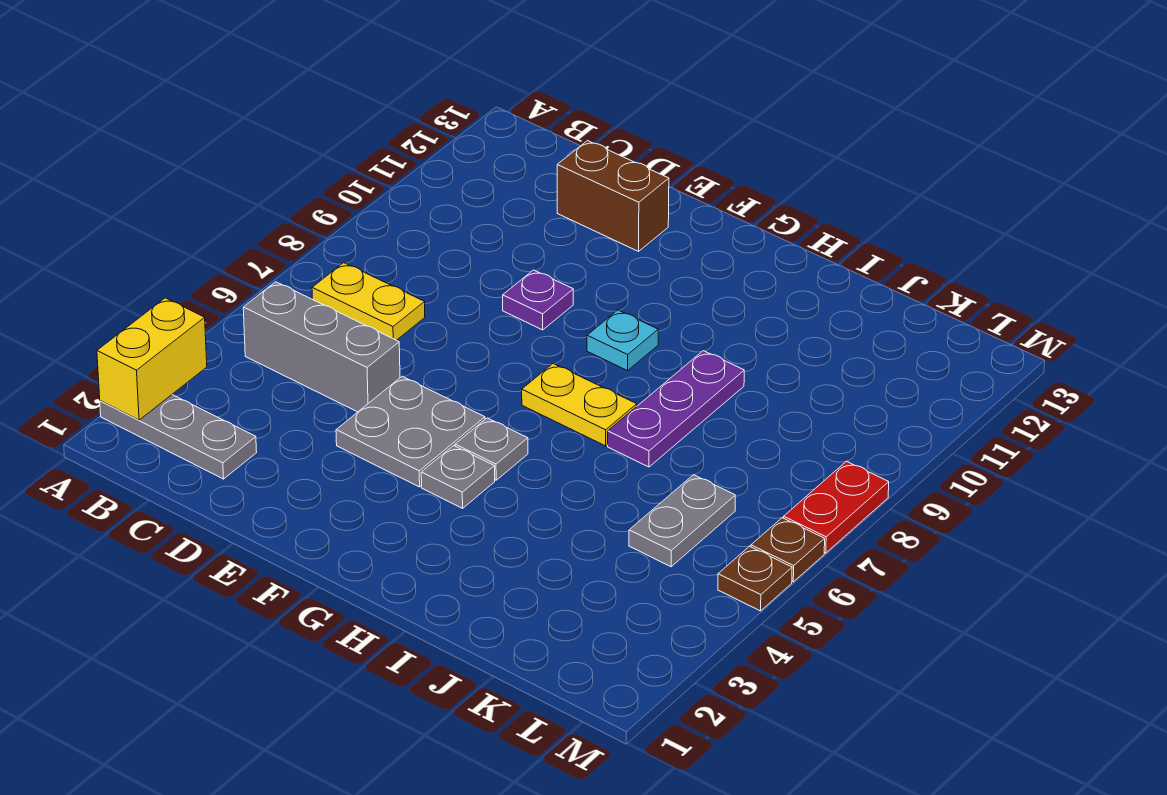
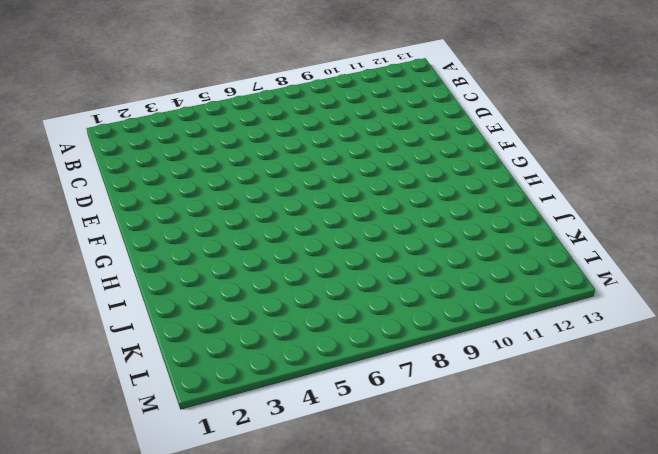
none -> grey 1x3 plate [100,395,257,479]
none -> grey 1x3 brick [243,282,400,412]
none -> yellow 1x2 plate [312,263,425,340]

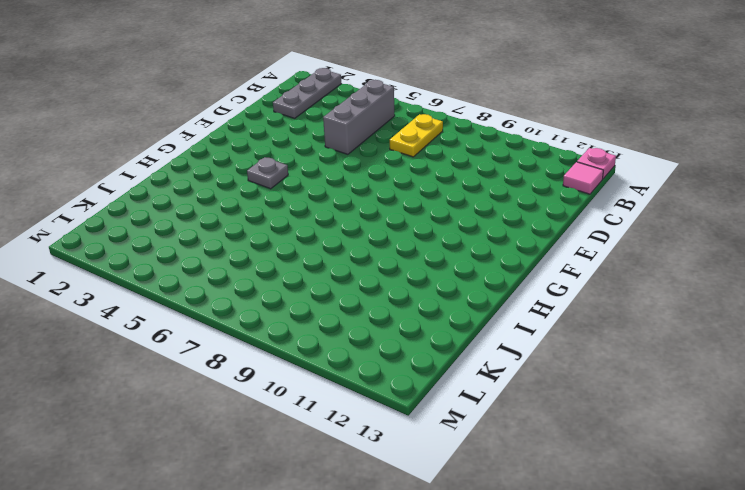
pink 1x1 plate [577,148,616,179] -> none
pink 1x1 tile [563,162,603,194] -> none
none -> brown 1x2 brick [557,141,669,251]
none -> grey 2x2 plate [336,376,485,487]
none -> purple 1x1 plate [503,270,573,330]

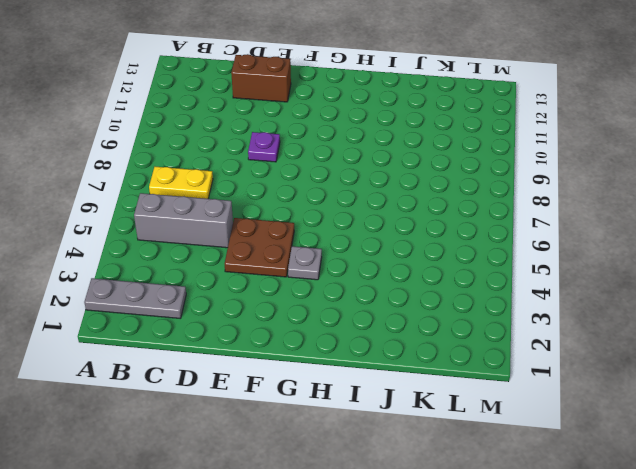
brown 2x2 plate [225,218,294,277] -> grey 2x2 plate [336,376,485,487]
none -> grey 1x1 plate [455,418,528,480]
none -> yellow 1x2 plate [522,364,637,446]
none -> cyan 1x1 plate [587,310,658,371]

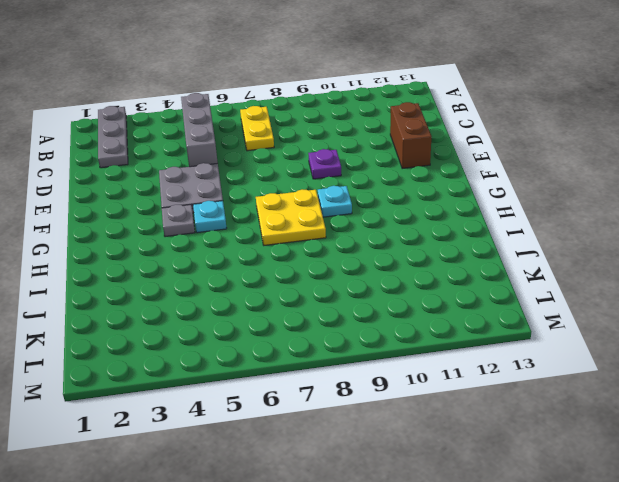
cyan 1x1 plate [193,201,227,233] -> grey 1x1 plate [455,418,528,480]
yellow 2x2 plate [256,189,326,245] -> yellow 1x2 plate [522,364,637,446]
none -> purple 1x3 plate [608,351,744,467]
none -> grey 1x2 plate [629,475,735,567]
none -> brown 1x1 plate [718,546,792,611]

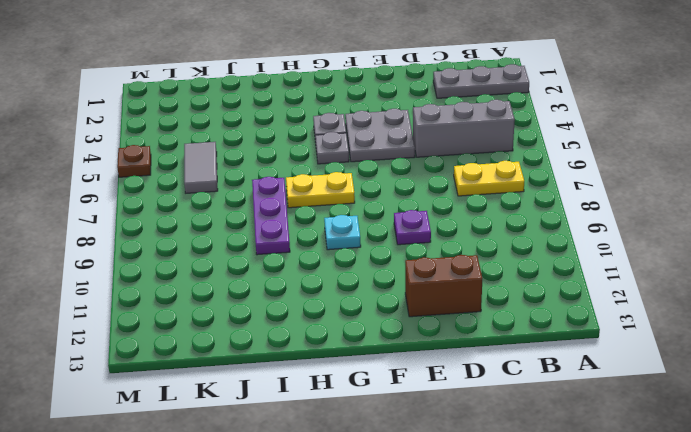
grey 1x2 tile [184,142,218,193] -> grey 1x2 plate [629,475,735,567]
none -> brown 1x1 plate [751,518,825,582]
none -> red 1x2 plate [784,461,889,553]
none -> yellow 1x2 brick [97,298,207,420]

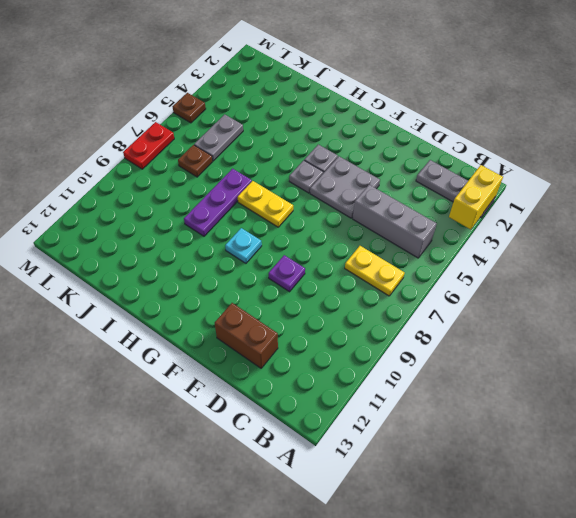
brown 1x1 plate [178,145,212,177] -> brown 1x1 plate moved to [751,518,825,582]

